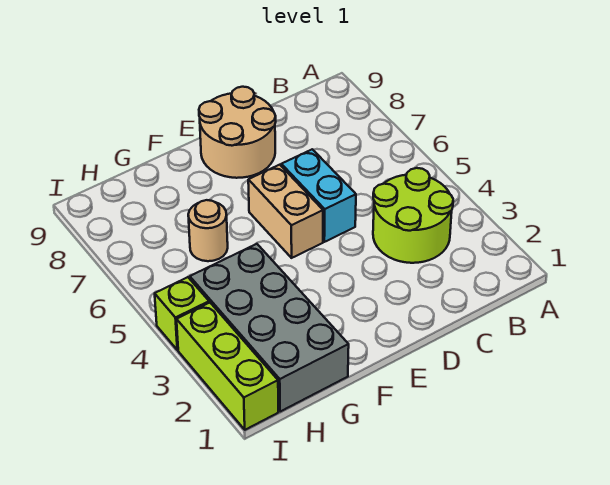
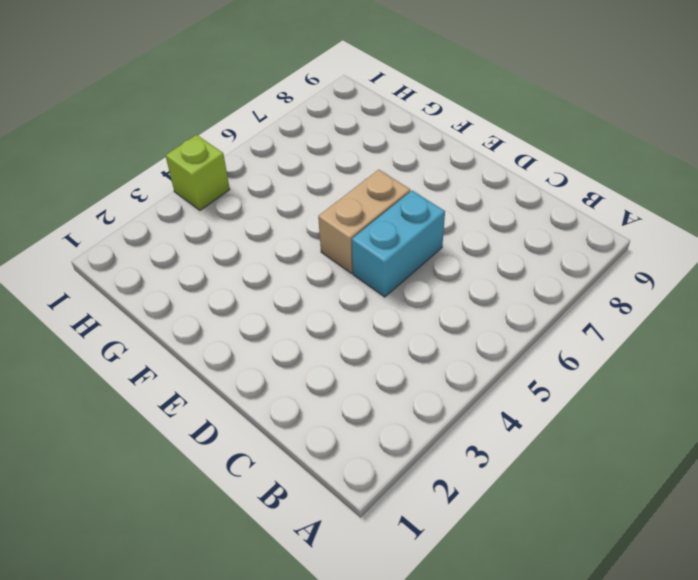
none -> lime 2x2 round brick [373,168,453,263]
none -> tan 2x2 round brick [199,87,276,178]

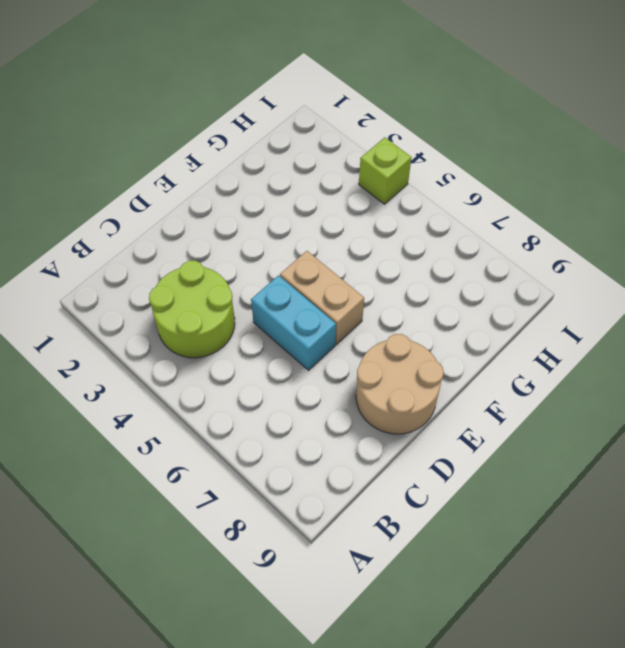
none -> grey 2x4 brick [190,244,349,411]
none -> tan 1x1 round brick [188,200,228,261]

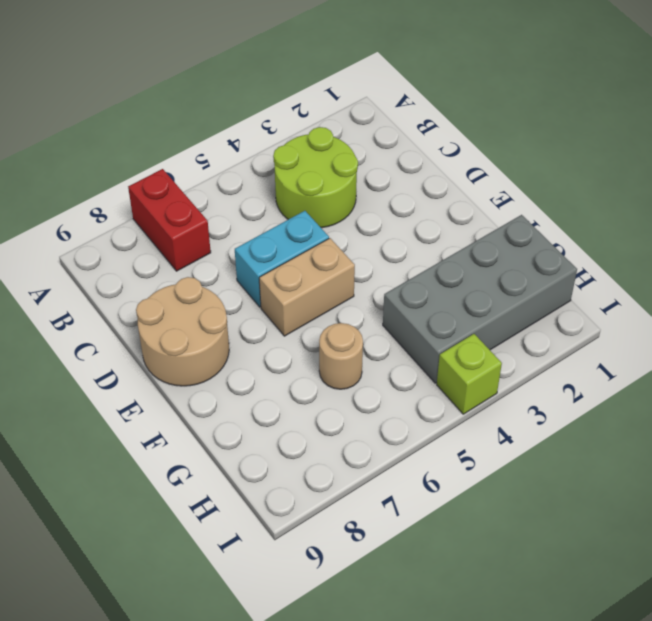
red 1x2 brick [128,169,211,271] -> none
none -> lime 1x3 brick [177,303,278,430]

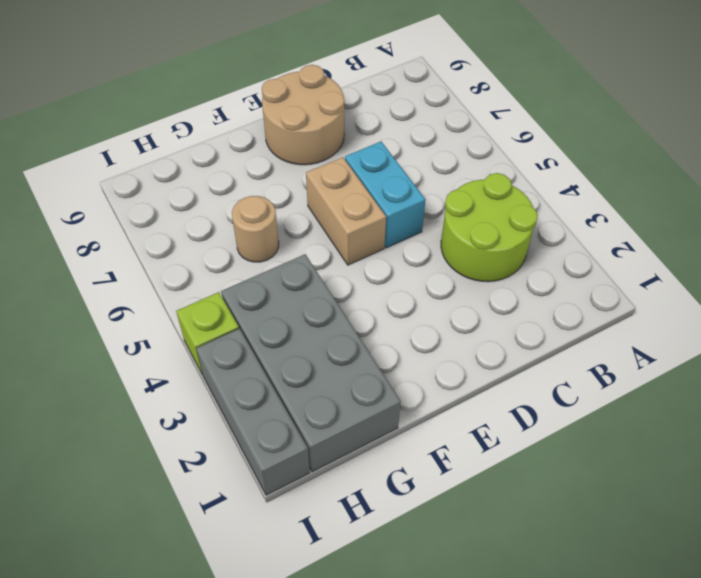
grey 1x3 brick [196,329,310,495] -> lime 1x3 brick [177,303,278,430]

